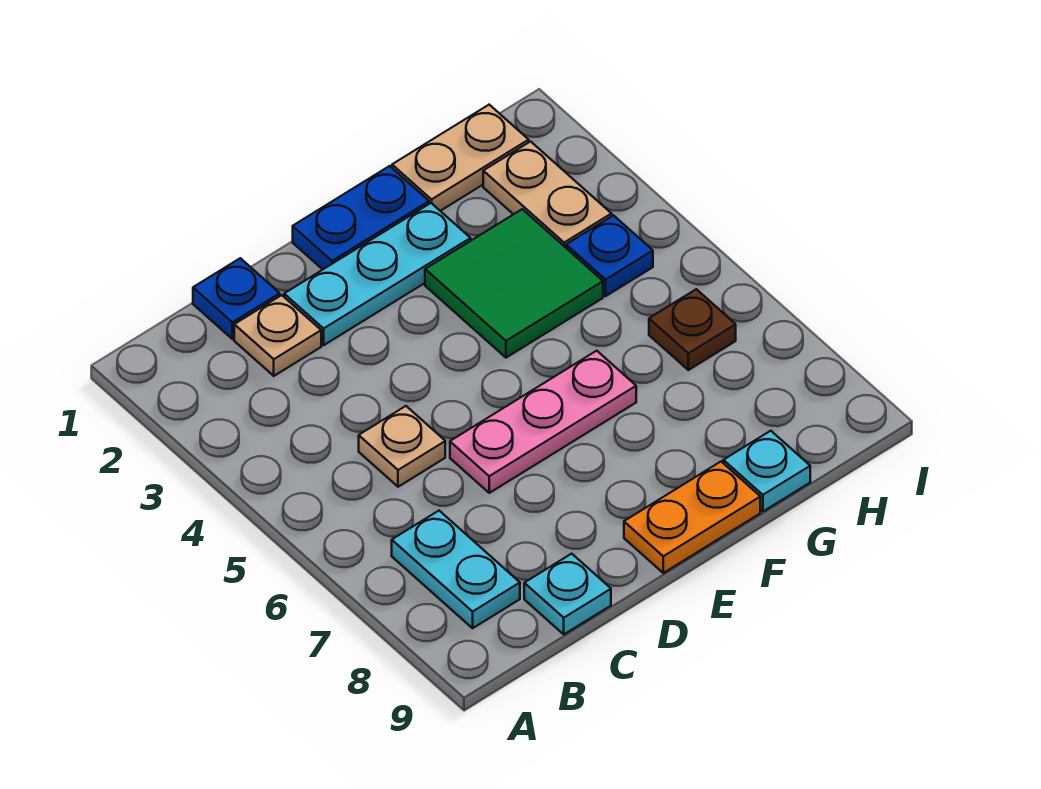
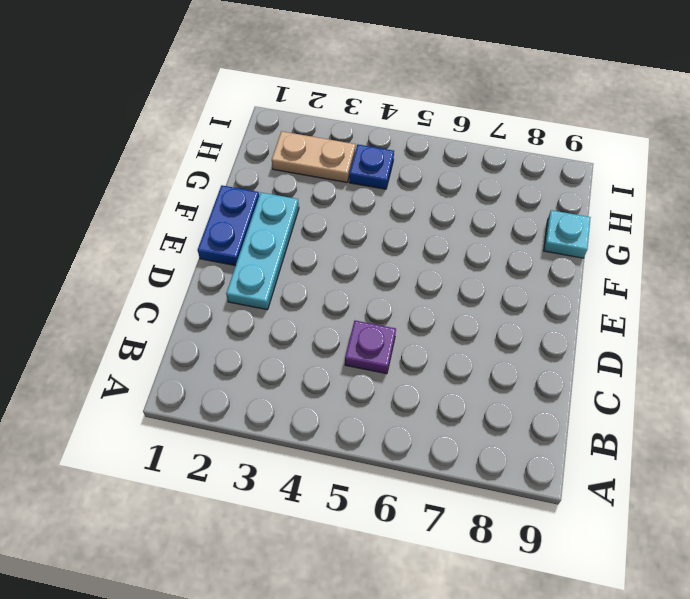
purple 1x1 plate [345,321,396,374] -> tan 1x1 plate [359,406,445,487]
none -> cyan 1x2 plate [392,511,520,628]
none -> blue 1x1 plate [193,258,280,339]
none -> tan 1x1 plate [234,295,321,376]

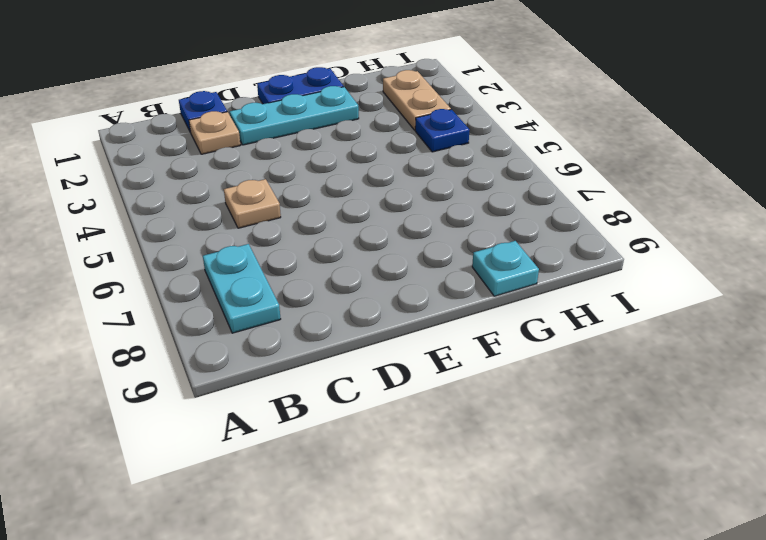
none -> cyan 1x1 plate [524,554,611,634]
none -> pink 1x3 plate [450,351,636,493]
none -> orange 1x2 plate [624,462,760,573]

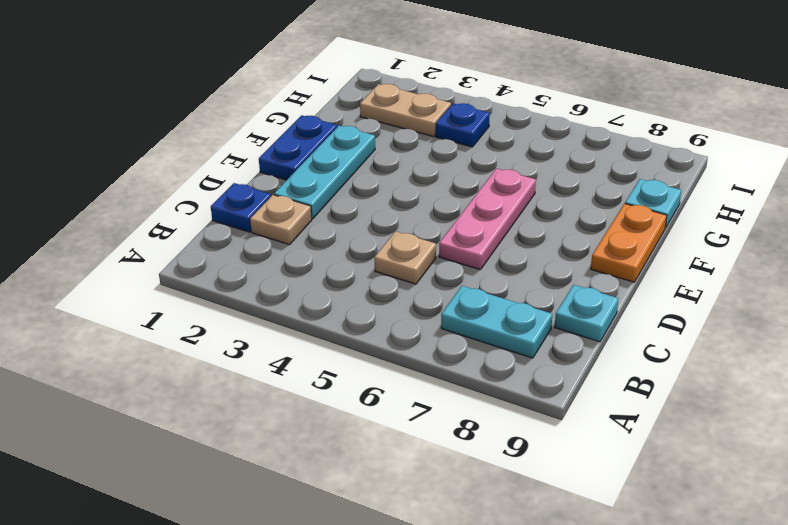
none -> green 2x2 tile [425,209,603,358]
none -> tan 1x2 plate [392,105,529,211]
none -> brown 1x1 plate [649,289,736,370]

